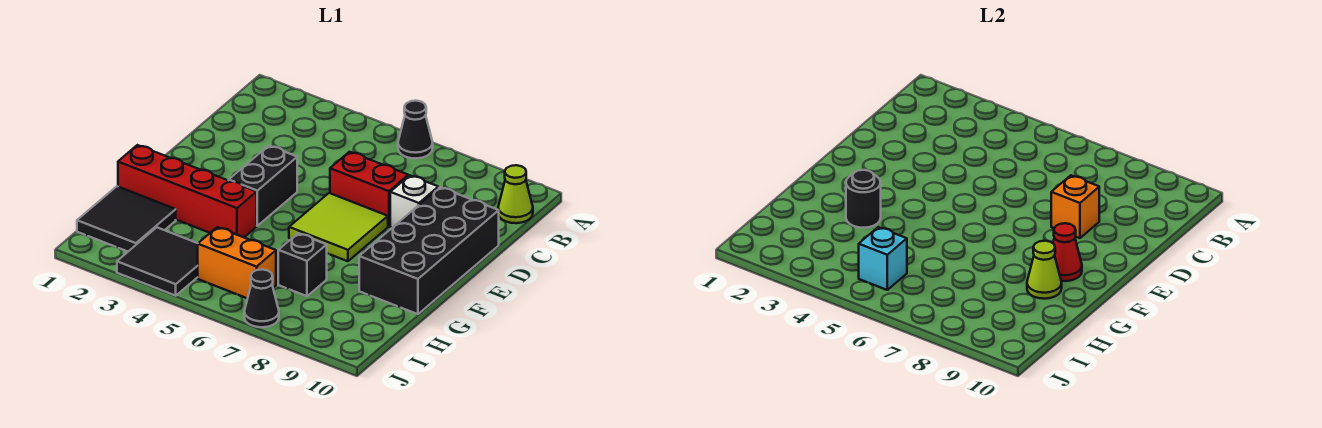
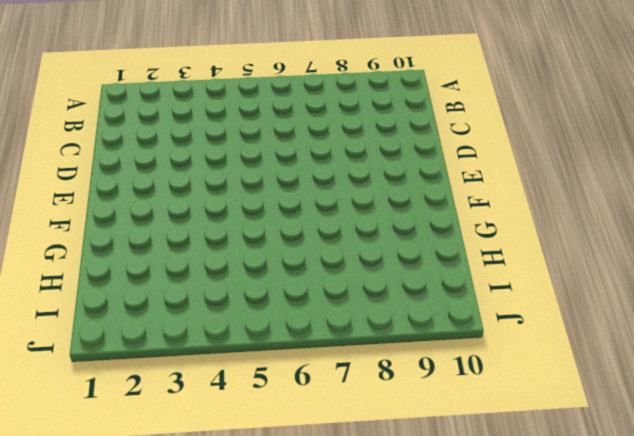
none -> black 1x1 cone [398,101,433,158]
none -> lime 1x1 cone [498,165,533,223]
none -> red 1x2 brick [330,152,408,226]

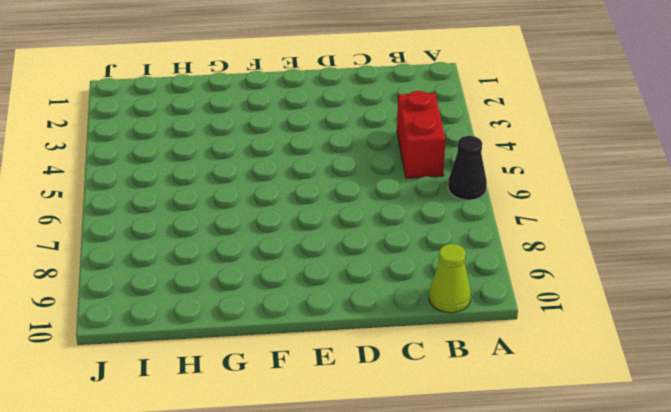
red 1x2 brick [397,91,445,178] -> red 1x2 brick moved to [330,152,408,226]
none -> white 1x1 brick [390,175,438,228]
none -> black 2x4 brick [359,187,499,314]
none -> black 1x2 brick [229,146,297,226]

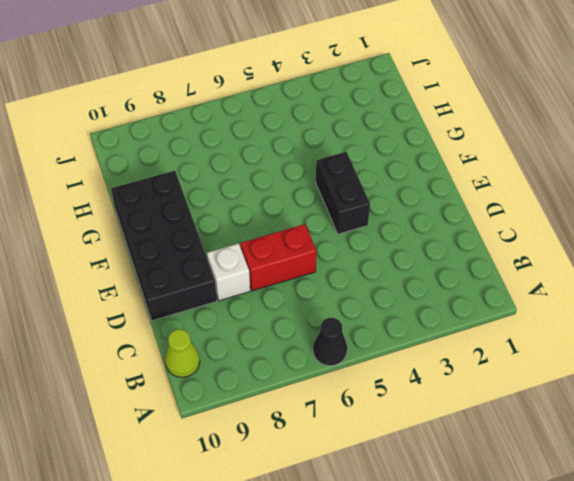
none -> lime 2x2 tile [289,193,388,261]
none -> red 1x4 brick [118,145,257,237]
none -> black 2x2 tile [77,186,176,251]

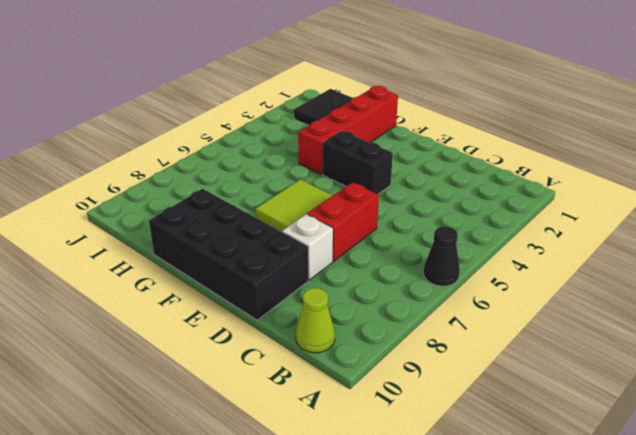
none -> black 1x1 brick [278,233,327,296]
none -> black 2x2 tile [117,227,198,296]
none -> orange 1x2 brick [198,227,276,298]

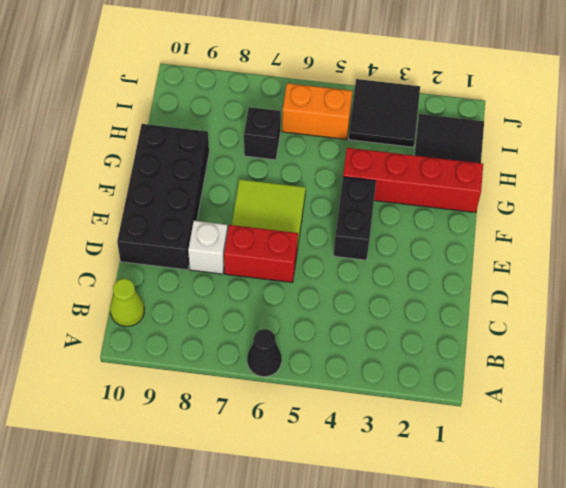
none -> black 1x1 cone [244,269,279,327]
none -> orange 1x1 brick [1051,175,1099,238]
none -> red 1x1 cone [1053,223,1082,281]

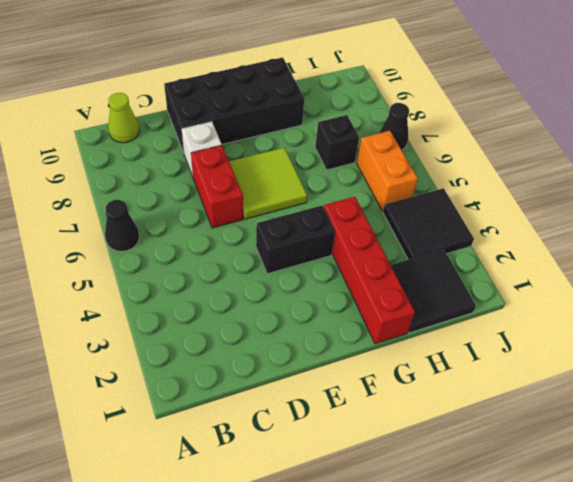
none -> orange 1x1 brick [1051,175,1099,238]
none -> red 1x1 cone [1053,223,1082,281]
none -> black 1x1 round brick [846,170,881,228]

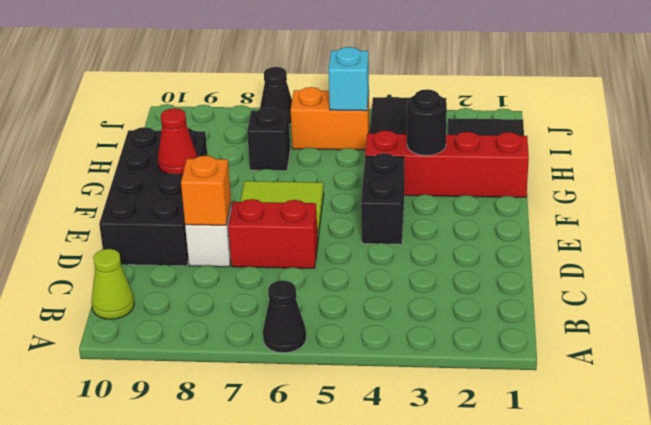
none -> lime 1x1 cone [1027,241,1062,299]

